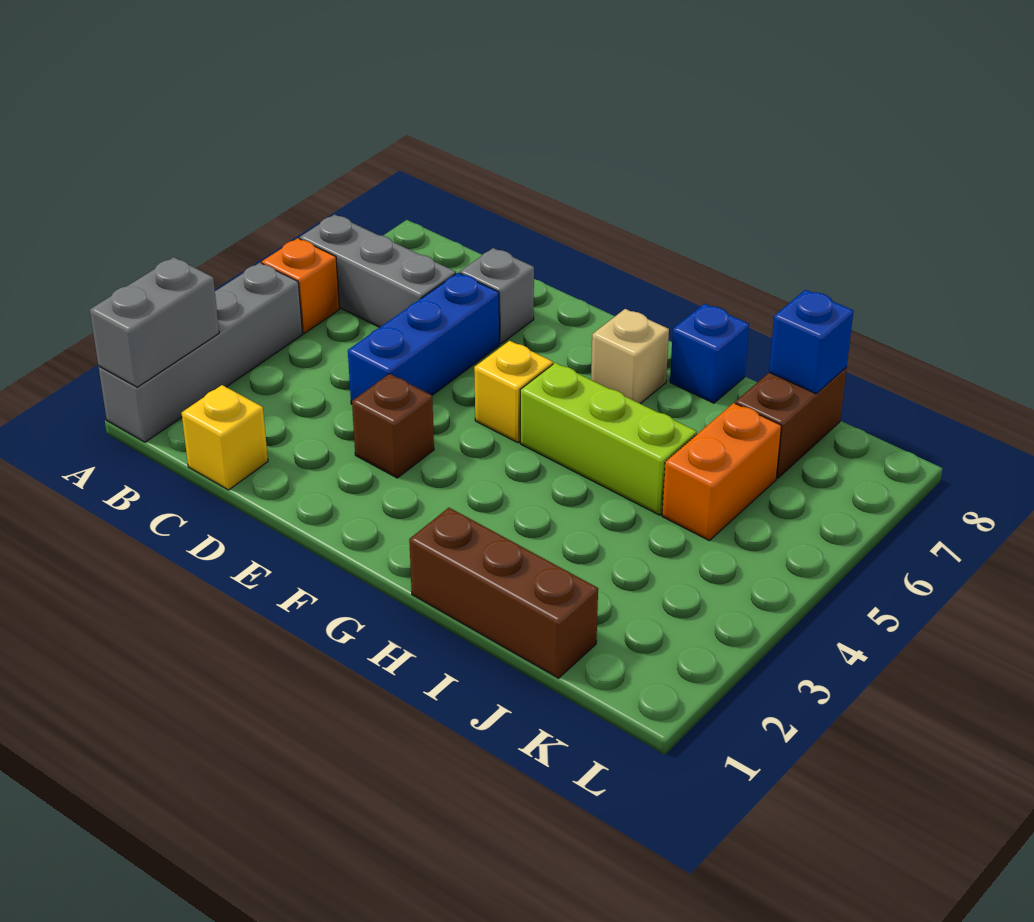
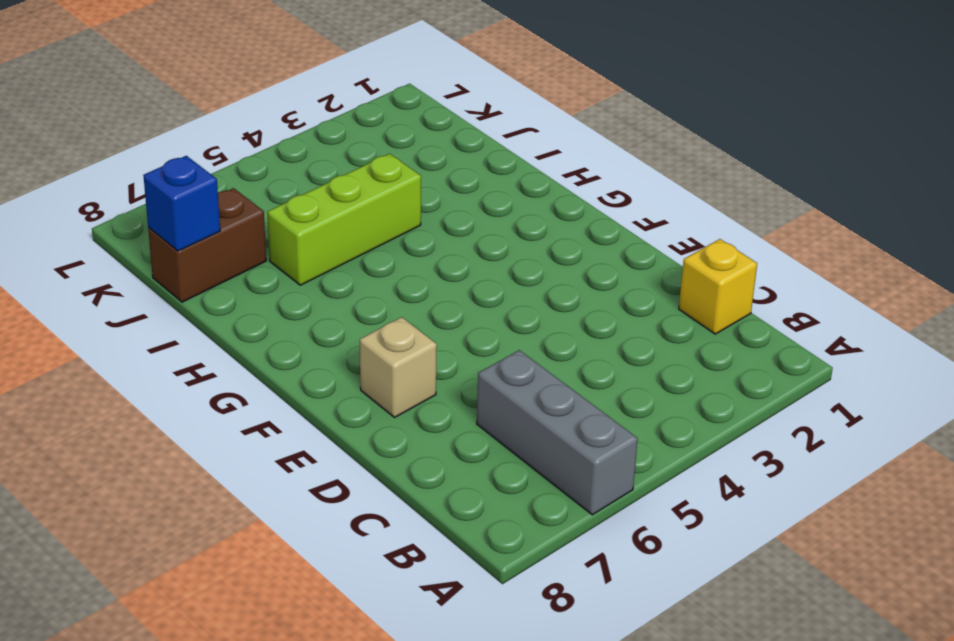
tan 1x1 brick [360,317,437,417] -> tan 1x1 brick moved to [591,309,669,404]
lime 1x3 brick [267,154,421,285] -> lime 1x3 brick turned to [520,363,697,515]
none -> grey 1x4 brick [99,263,303,442]
none -> orange 1x1 brick [262,238,339,333]
none -> blue 1x3 brick [348,273,499,404]

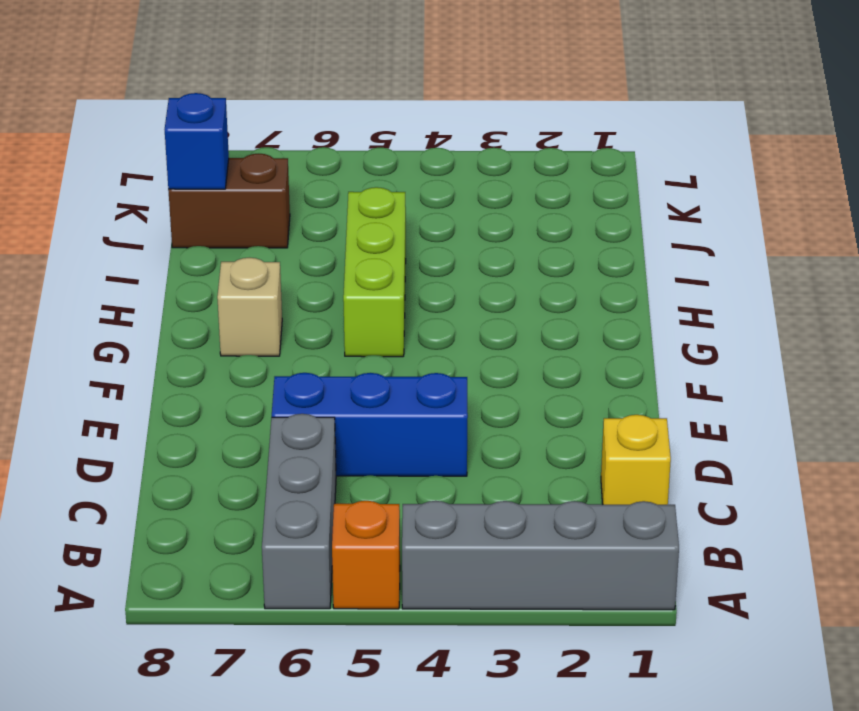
none -> grey 1x1 brick [460,248,534,344]
none -> brown 1x1 brick [352,374,434,478]
none -> yellow 1x1 brick [474,341,553,443]

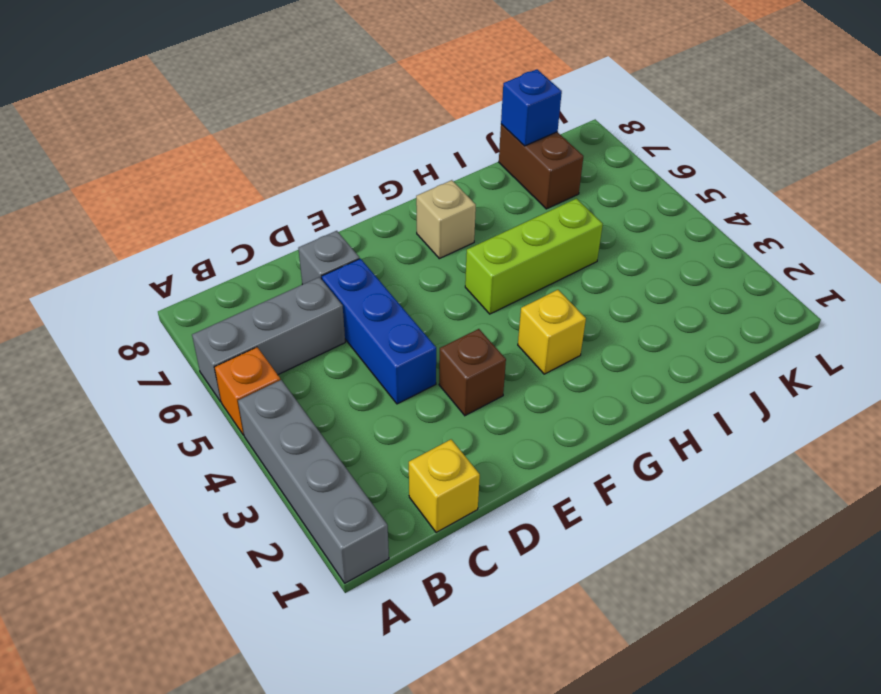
yellow 1x1 brick [518,290,586,374] -> yellow 1x1 brick moved to [474,341,553,443]
none -> brown 1x3 brick [409,508,598,678]
none -> blue 1x1 brick [670,304,749,403]
none -> orange 1x2 brick [662,403,781,541]

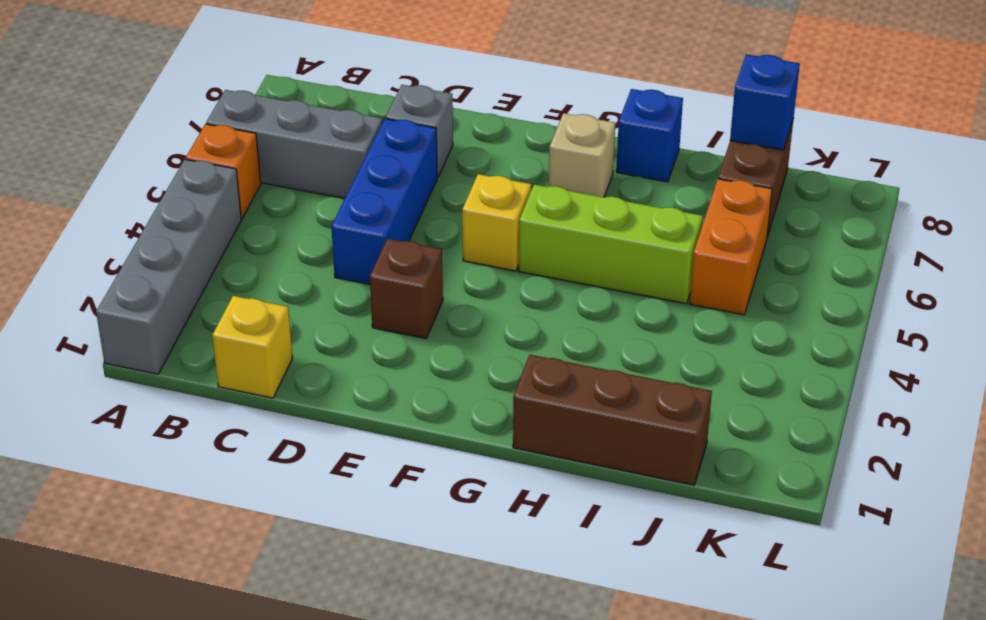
none -> grey 1x2 brick [90,257,219,387]

